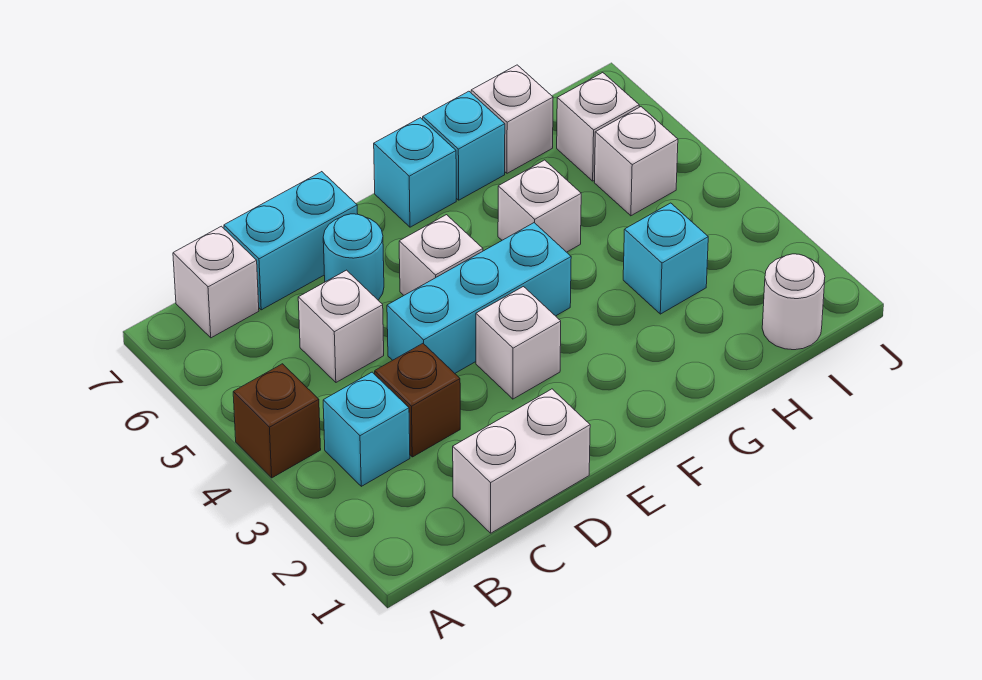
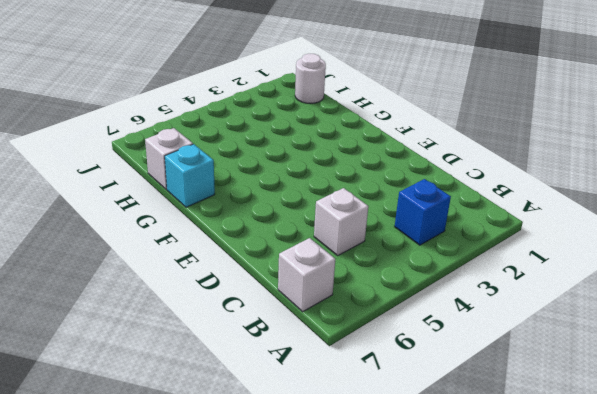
blue 1x1 brick [395,179,451,245] -> cyan 1x1 brick [323,372,410,486]
none -> brown 1x1 brick [233,364,321,478]
none -> white 1x2 brick [453,389,590,533]
none -> brown 1x1 brick [375,344,460,457]

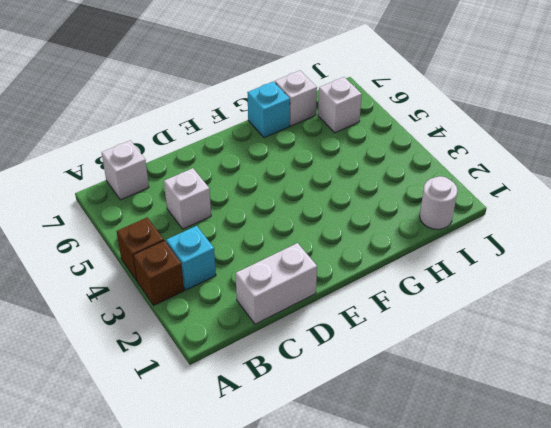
brown 1x1 brick [133,241,184,305] -> brown 1x1 brick moved to [375,344,460,457]
none -> cyan 1x2 brick [224,172,358,310]
none -> cyan 1x3 brick [387,223,571,373]
none -> cyan 1x1 round brick [323,214,384,300]

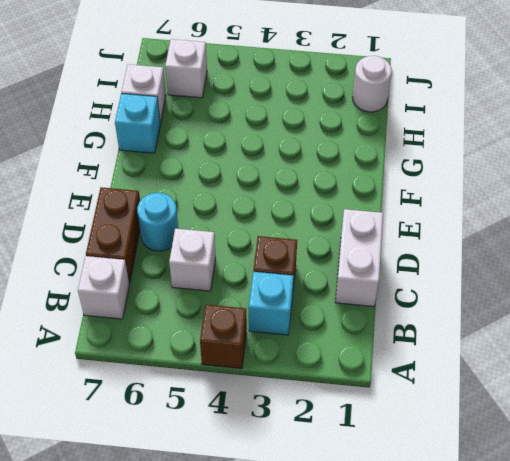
brown 1x2 brick [86,187,140,283] -> cyan 1x2 brick [224,172,358,310]
none -> cyan 1x3 brick [387,223,571,373]
none -> white 1x1 brick [476,287,561,399]
none -> white 1x1 brick [399,215,483,295]

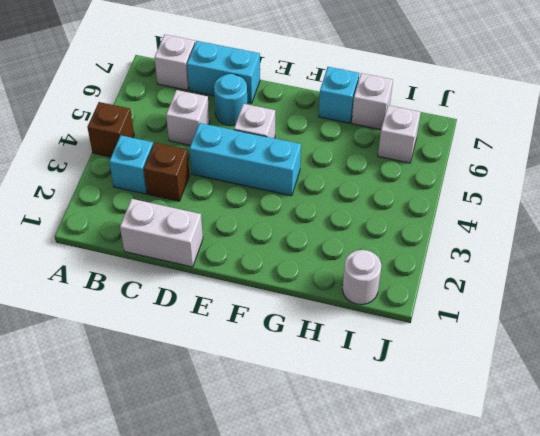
none -> white 1x1 brick [476,287,561,399]
none -> cyan 1x1 brick [374,118,456,227]
none -> white 1x1 brick [498,160,581,252]

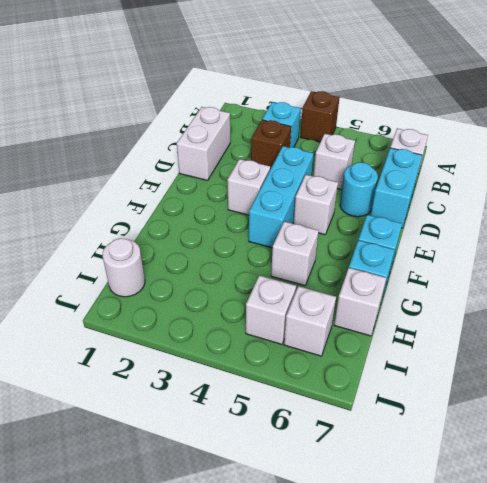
none -> cyan 1x1 brick [623,203,708,314]

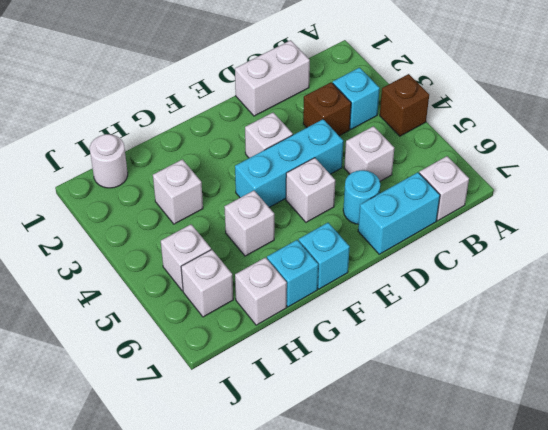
white 1x1 brick [153,159,203,224] -> cyan 1x1 brick [623,203,708,314]

